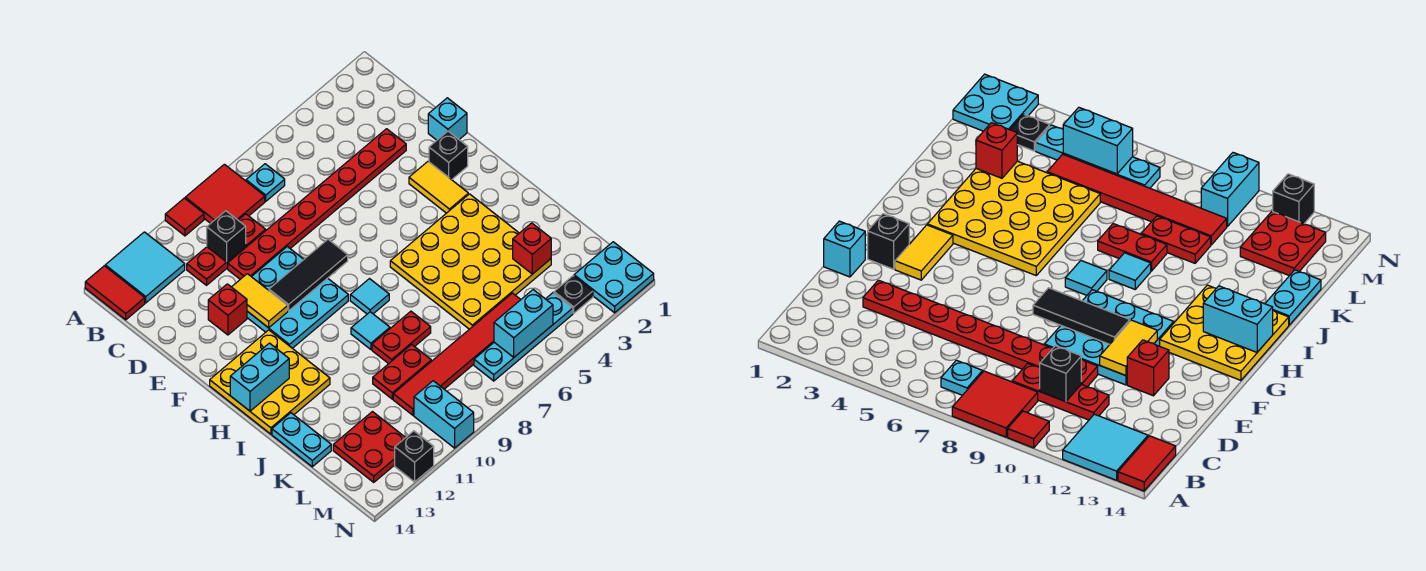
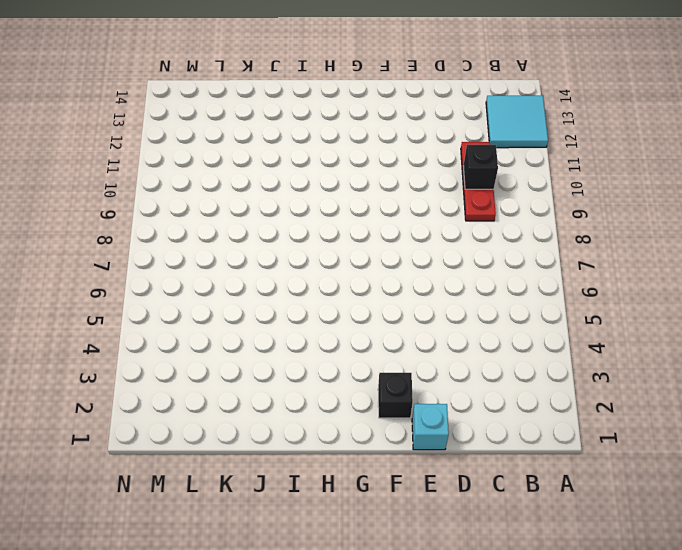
none -> red 2x2 tile [185,164,265,223]
none -> red 1x1 tile [165,198,204,236]
none -> red 1x2 tile [85,266,145,320]
none -> cyan 1x1 plate [246,164,285,201]

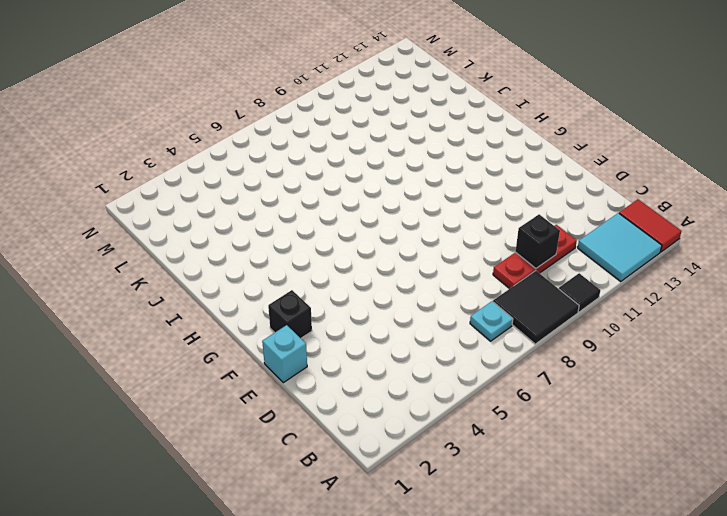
black 2x2 tile [493,271,579,344] -> red 2x2 tile [185,164,265,223]
black 1x1 tile [559,273,601,312] -> red 1x1 tile [165,198,204,236]
none -> red 1x8 plate [228,129,406,279]
none -> cyan 3x3 plate [247,247,348,348]
none -> red 1x1 brick [208,284,247,335]
none -> yellow 1x2 tile [409,162,468,213]

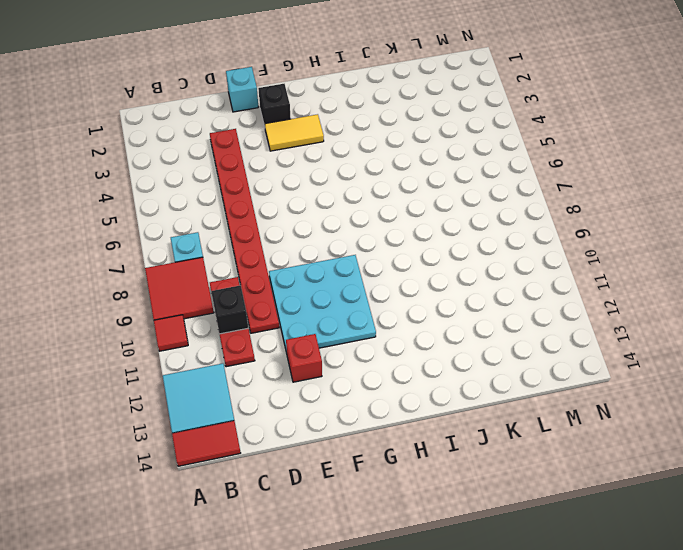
none -> yellow 3x3 plate [210,330,330,434]
none -> yellow 4x4 plate [390,194,551,329]
none -> cyan 1x1 tile [350,279,389,314]
none -> cyan 1x1 tile [351,312,390,349]

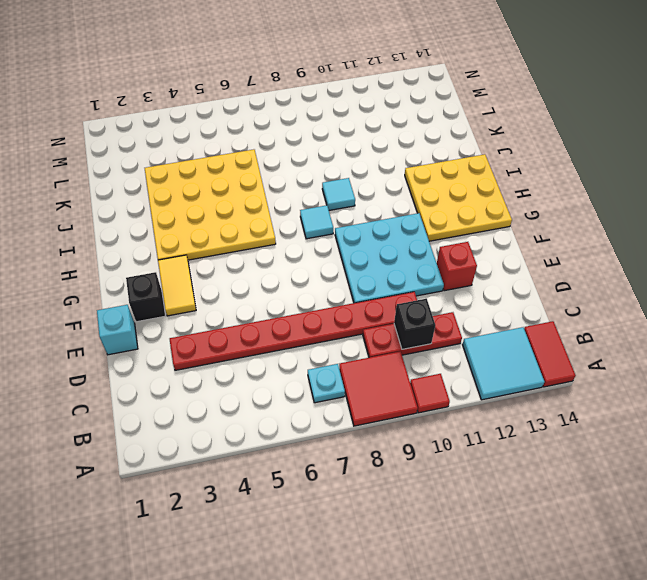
none -> red 1x2 plate [372,311,431,364]
none -> cyan 1x2 plate [272,413,331,467]
none -> red 1x2 plate [373,344,431,399]
none -> red 1x6 tile [393,293,521,415]

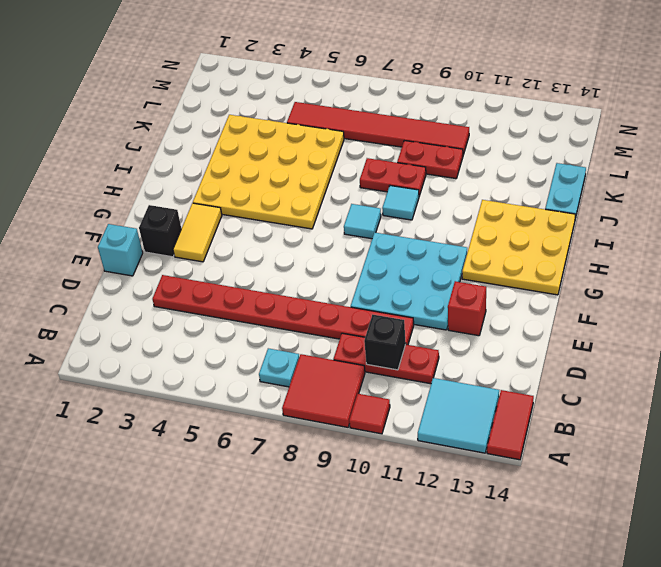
none -> red 2x2 plate [333,412,405,482]
none -> cyan 2x2 plate [574,242,654,313]
none -> black 1x1 plate [554,276,593,313]
none -> cyan 1x4 plate [474,293,573,381]

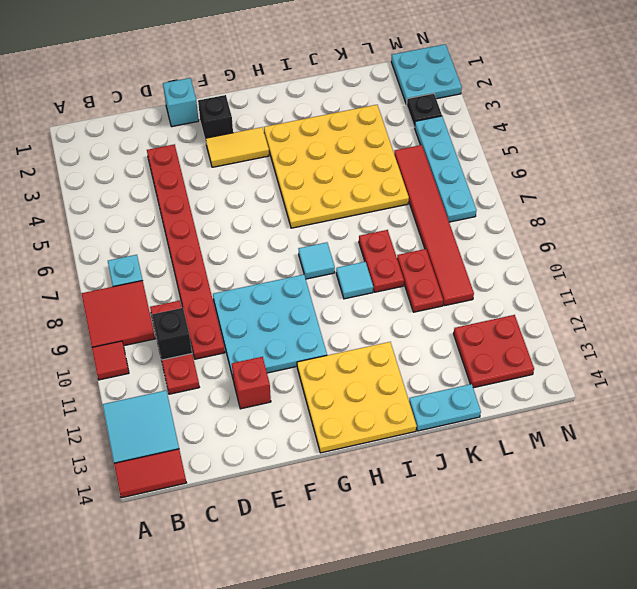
none -> cyan 1x2 brick [414,381,474,448]
none -> black 1x1 brick [395,431,434,482]
none -> yellow 1x2 tile [232,274,288,328]
none -> black 1x3 tile [269,240,348,311]

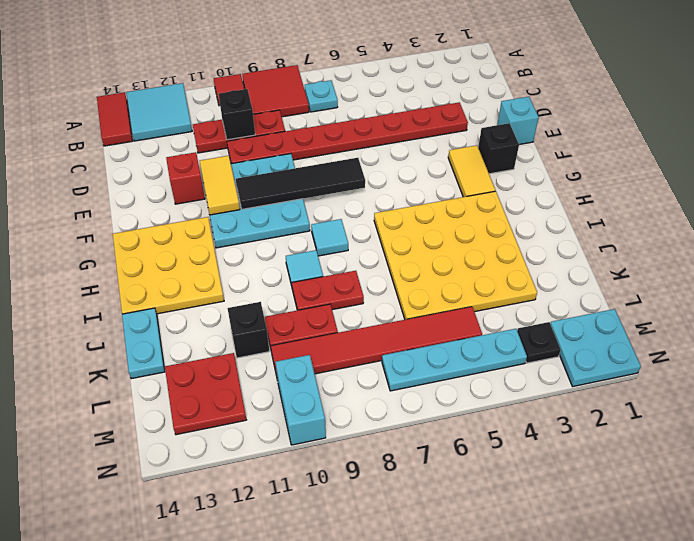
black 1x4 tile [236,158,365,209] -> black 1x3 tile [269,240,348,311]
black 1x1 brick [227,302,269,358] -> black 1x1 brick moved to [395,431,434,482]
none -> cyan 1x2 brick [230,343,289,411]
none -> red 1x1 brick [513,223,551,274]
none -> cyan 1x2 brick [494,290,553,357]

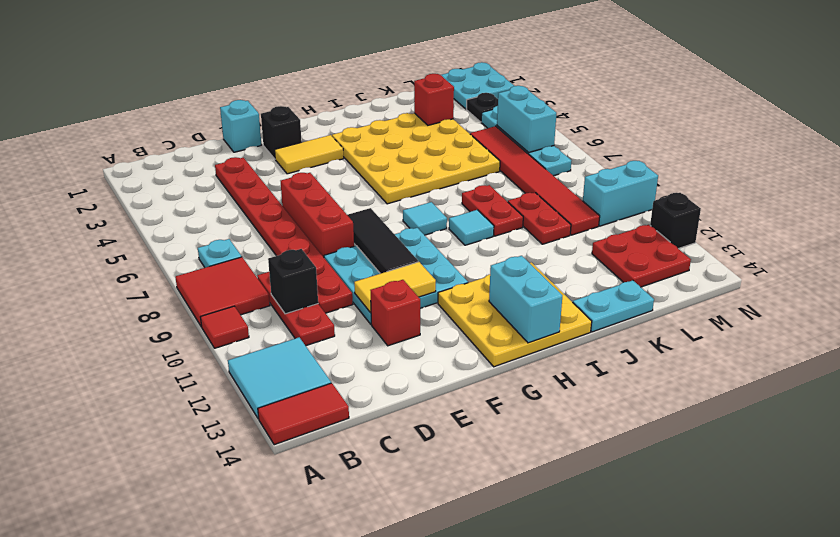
red 1x3 brick [281,173,354,257] -> none

